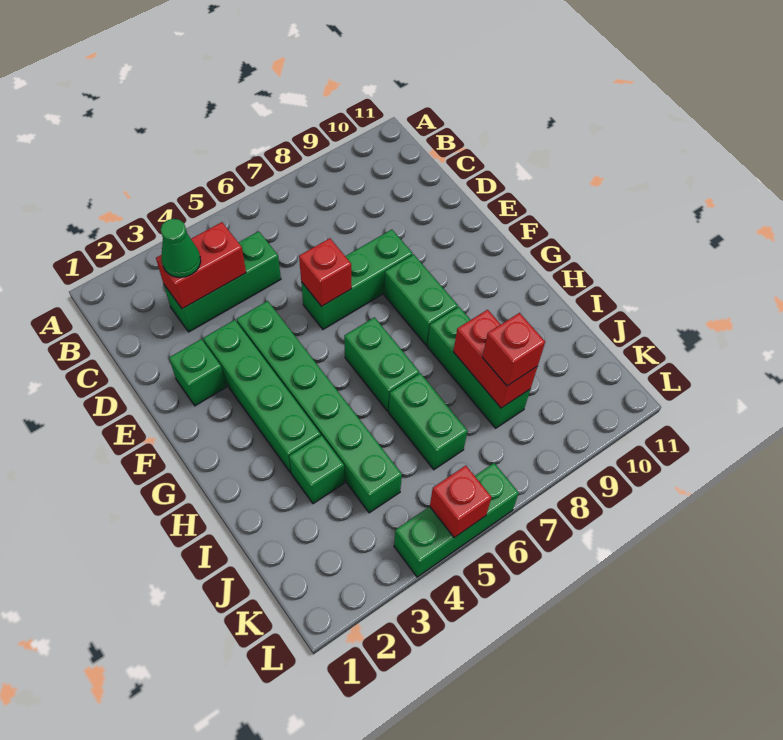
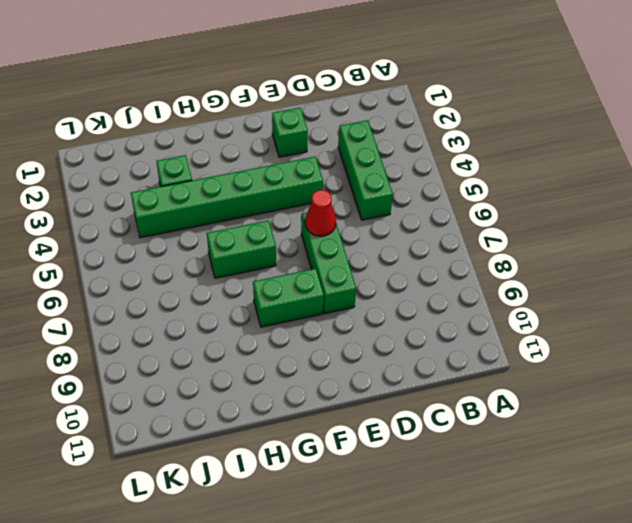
red 1x1 cone [305,190,336,236] -> red 1x1 brick [299,238,352,307]
none -> green 1x4 brick [203,320,321,473]
none -> green 1x3 brick [427,307,530,428]
none -> green 1x2 brick [389,373,468,470]

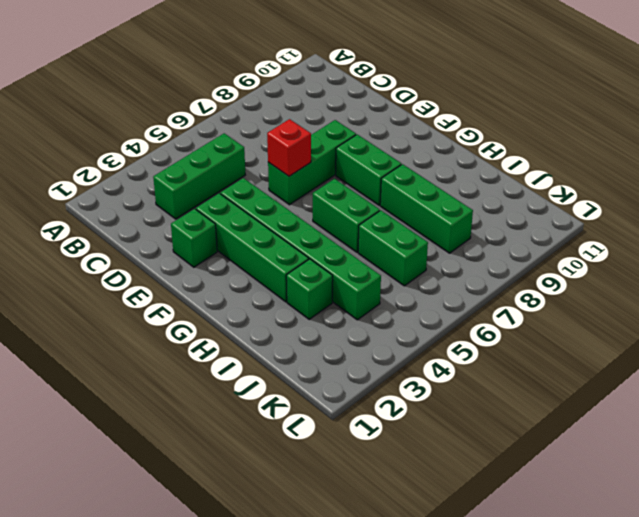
none -> green 1x3 brick [394,463,519,577]
none -> red 1x2 brick [156,222,246,309]
none -> red 1x2 brick [453,310,537,408]

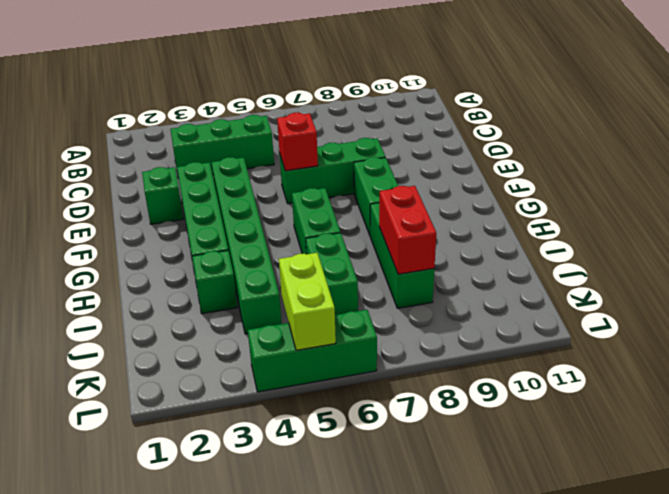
lime 1x2 brick [279,253,336,350] -> red 1x1 brick [430,466,491,538]
none -> red 1x2 brick [156,222,246,309]
none -> green 1x1 cone [161,219,201,277]
none -> red 1x1 brick [482,313,545,386]

